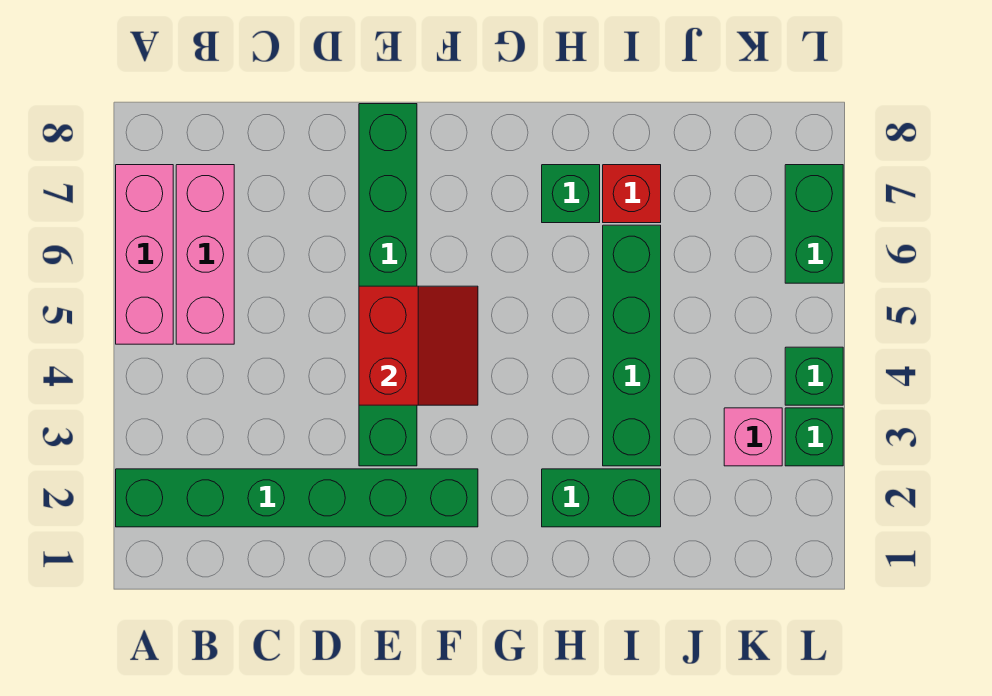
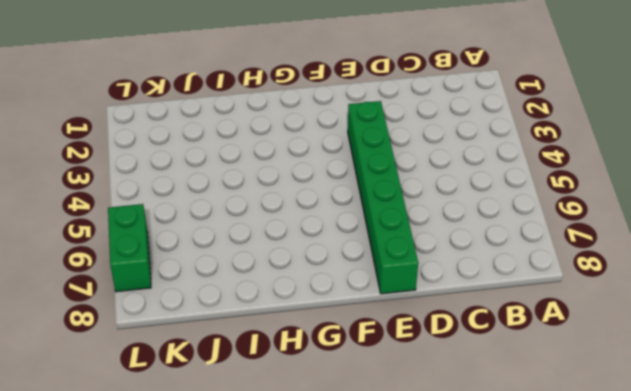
none -> green 1x6 brick [116,469,478,527]
none -> pink 1x3 brick [116,165,173,344]
none -> pink 1x3 brick [176,165,234,344]

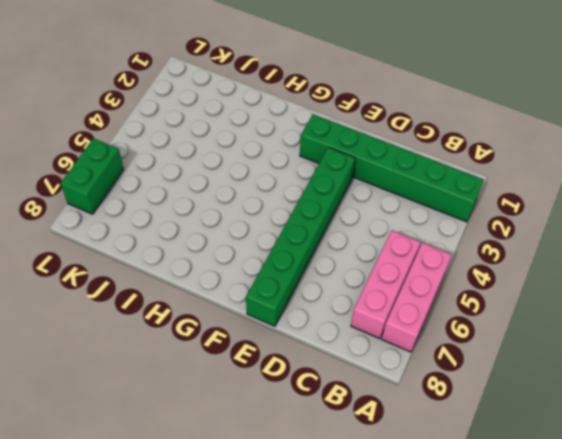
none -> green 1x2 brick [542,469,661,527]
none -> green 1x1 brick [542,165,600,223]
none -> green 1x4 brick [603,225,661,466]

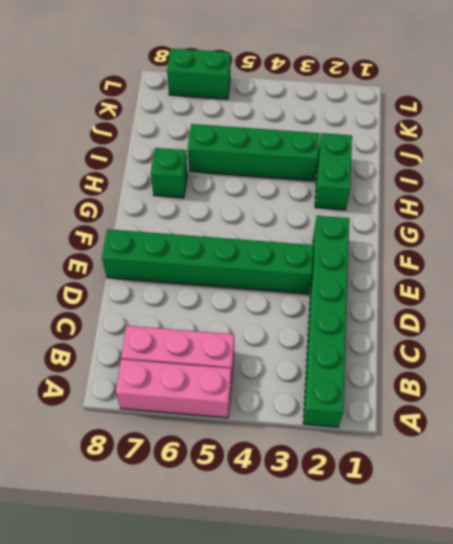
none -> red 1x1 brick [603,165,661,223]
none -> pink 1x1 brick [724,408,782,466]
none -> green 1x1 brick [785,408,843,466]

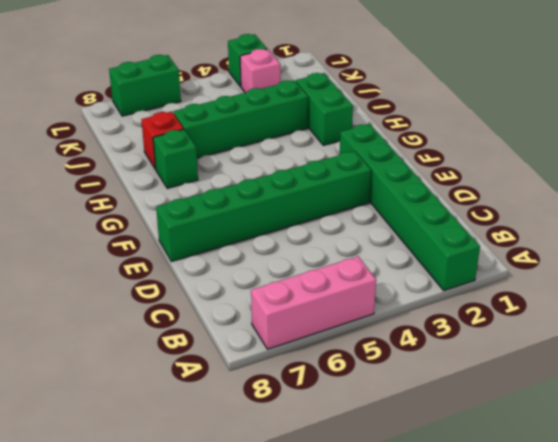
none -> pink 1x3 brick [176,165,234,344]
none -> green 1x1 brick [785,347,843,405]
none -> red 2x2 slope [359,286,478,405]

